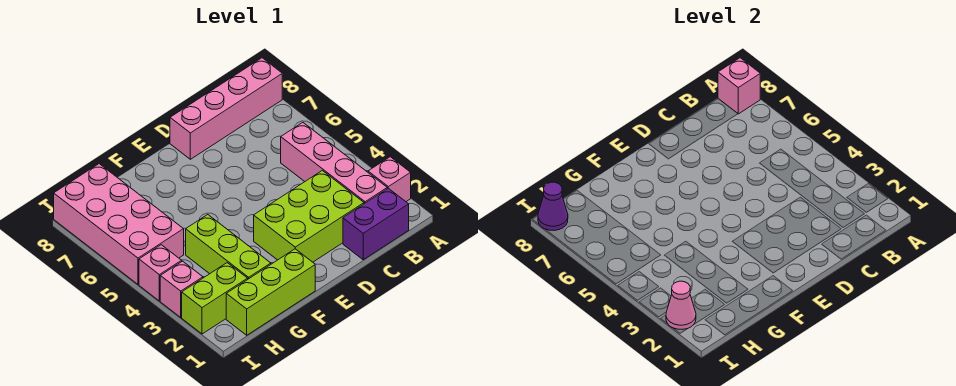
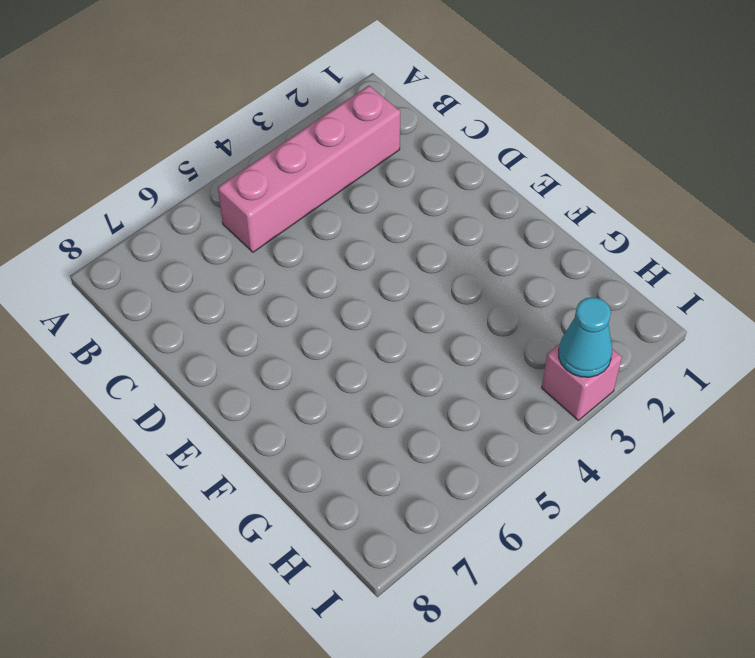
cyan 1x1 cone [559,297,612,377] -> none
none -> pink 1x1 brick [368,157,411,202]
none -> pink 1x4 brick [170,58,282,159]
none -> purple 1x2 brick [343,188,409,260]

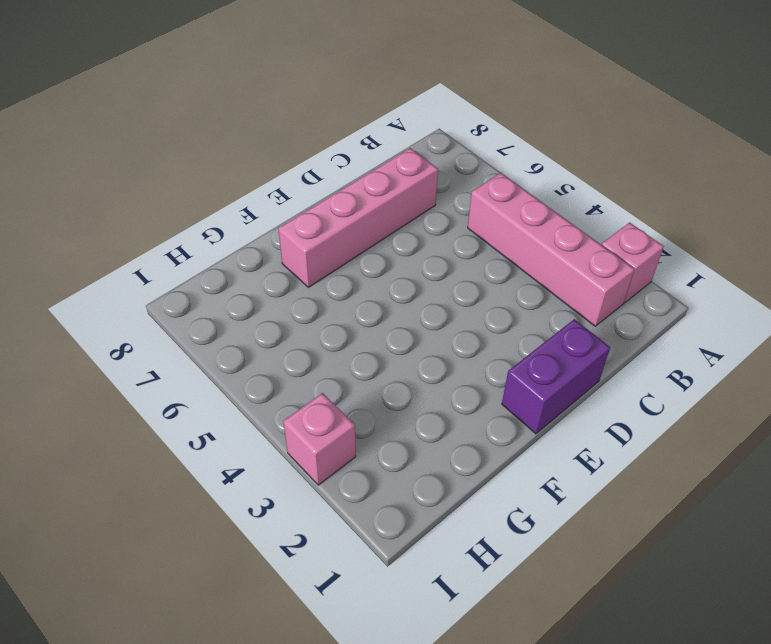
pink 1x4 brick [278,148,438,287] -> pink 1x4 brick moved to [170,58,282,159]
purple 1x2 brick [502,319,610,434] -> purple 1x2 brick moved to [343,188,409,260]
none -> lime 2x3 brick [254,170,364,262]
none -> lime 1x3 brick [226,249,315,335]
none -> lime 1x3 brick [186,215,271,279]

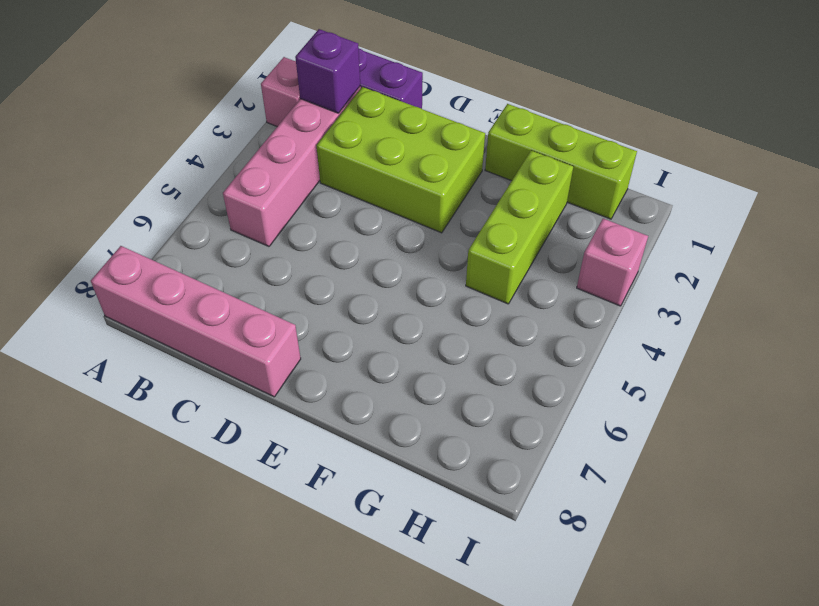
purple 1x1 brick [295,29,360,113] -> none
none -> lime 1x2 brick [182,263,248,334]
none -> pink 2x4 brick [54,164,184,284]
none -> pink 1x1 brick [139,245,182,301]

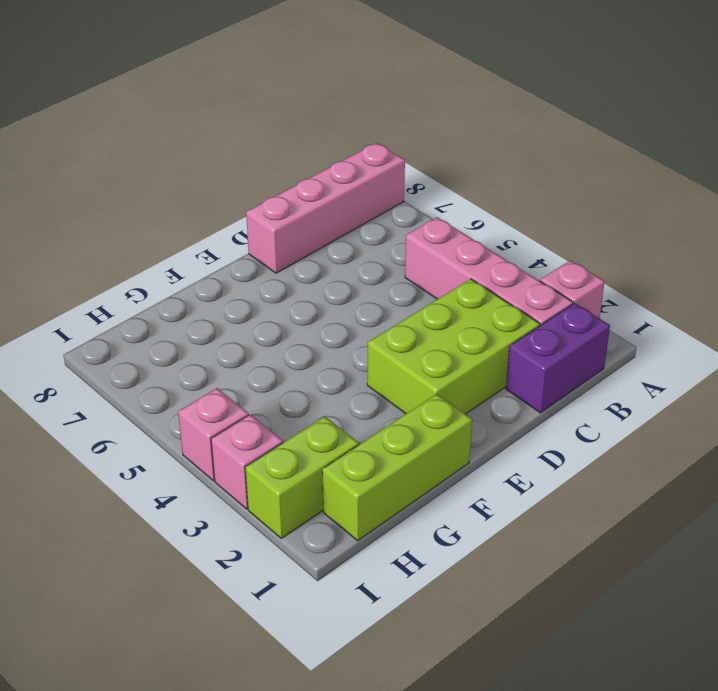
none -> lime 1x3 brick [186,215,271,279]
none -> pink 2x4 brick [54,164,184,284]
none -> pink 1x1 brick [718,58,760,114]

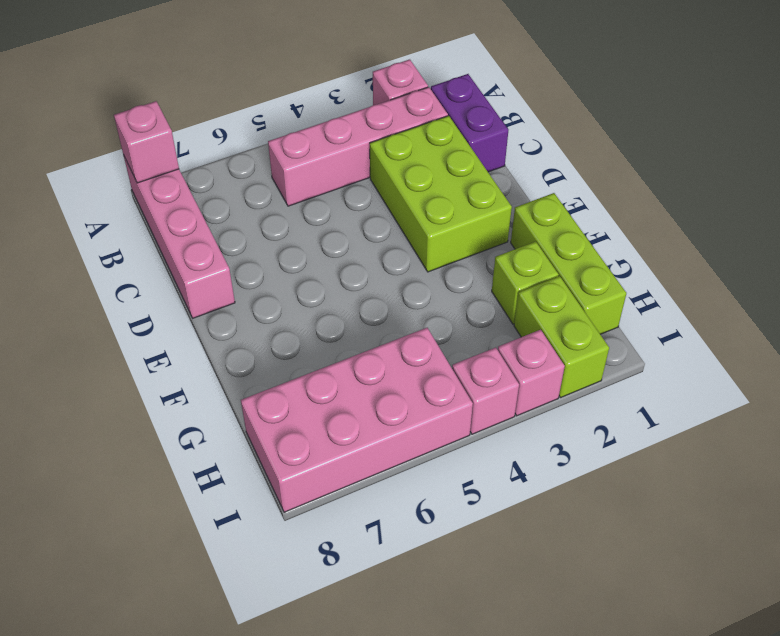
lime 1x1 brick [492,242,559,324] -> lime 1x3 brick [186,215,271,279]
none -> pink 1x1 cone [666,281,696,329]
none -> purple 1x1 cone [538,182,568,231]

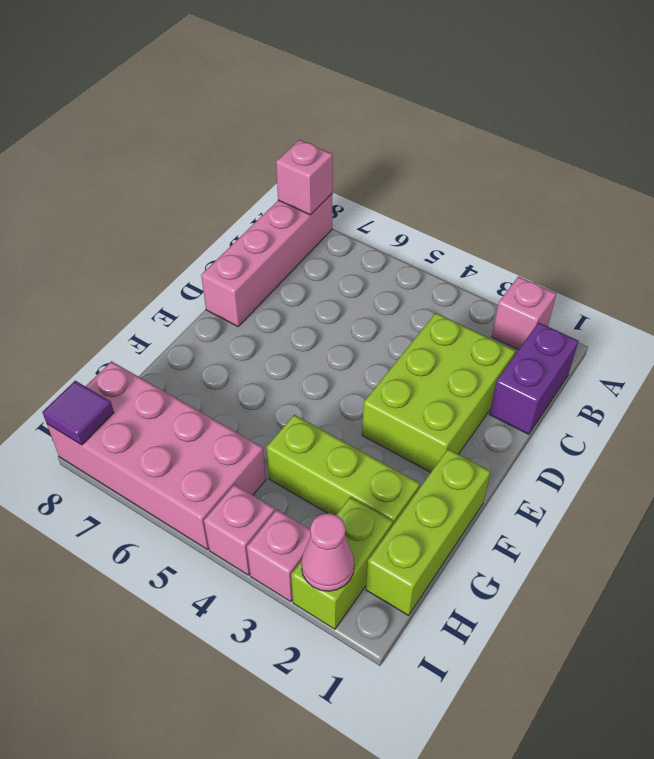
purple 1x1 tile [42,381,114,445] -> purple 1x1 cone [538,182,568,231]
none -> pink 1x4 brick [281,123,387,204]

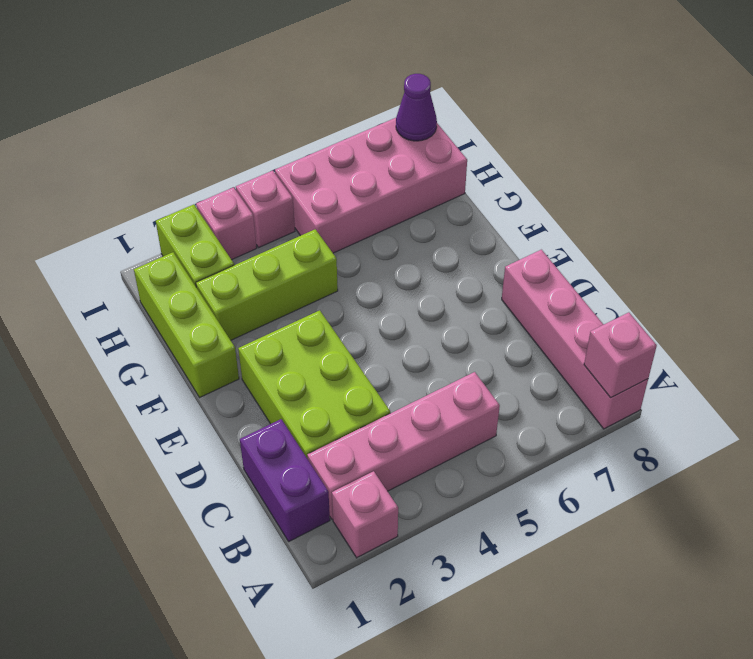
none -> pink 1x1 cone [666,281,696,329]

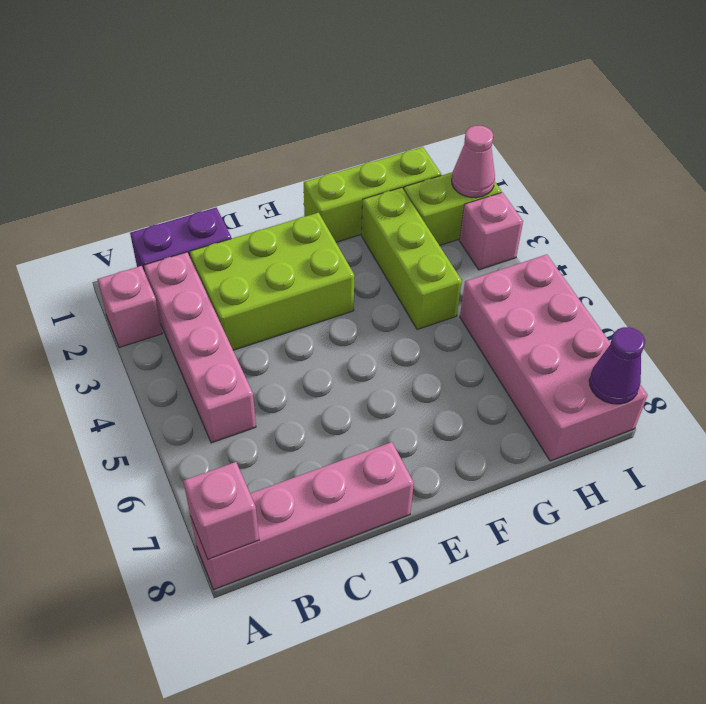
none -> pink 1x1 brick [139,245,182,301]

